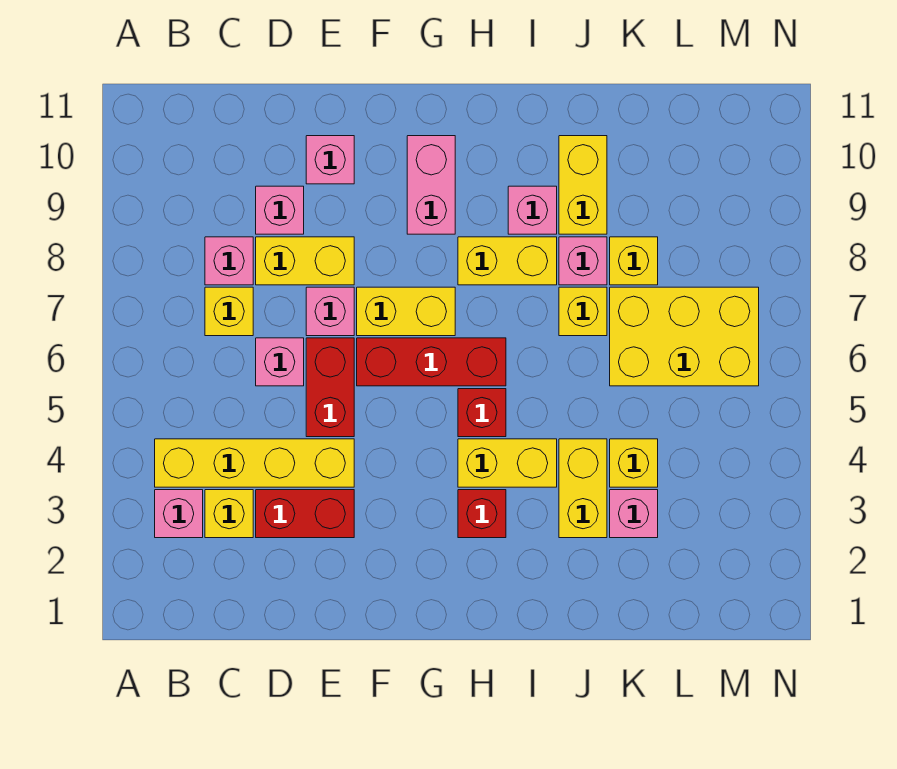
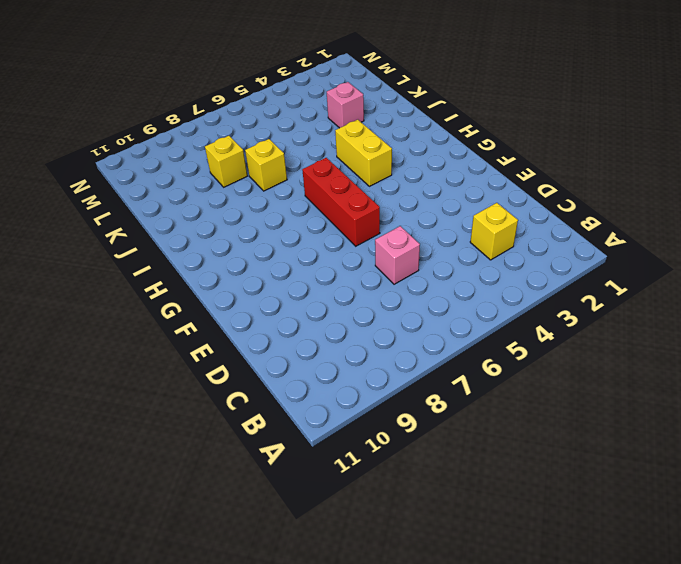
none -> pink 1x1 brick [155,490,203,538]
none -> yellow 1x4 brick [155,439,354,487]
none -> yellow 1x1 brick [205,287,253,336]

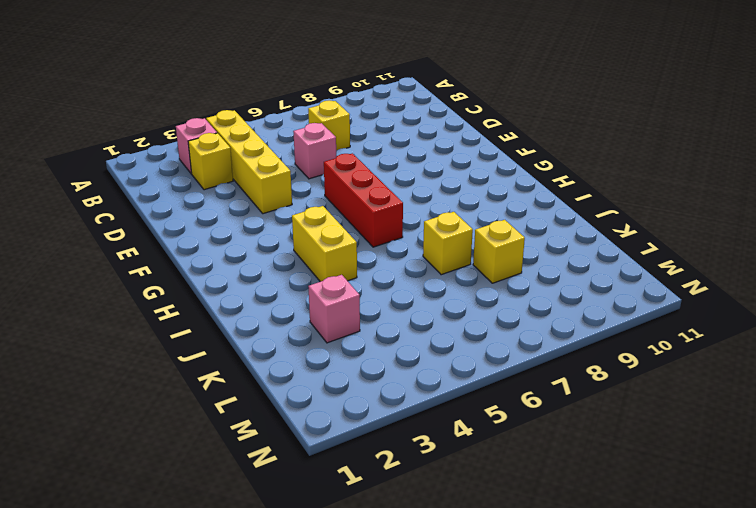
none -> pink 1x1 brick [205,237,253,285]
none -> red 1x2 brick [256,490,354,538]
none -> yellow 1x2 brick [256,237,354,285]

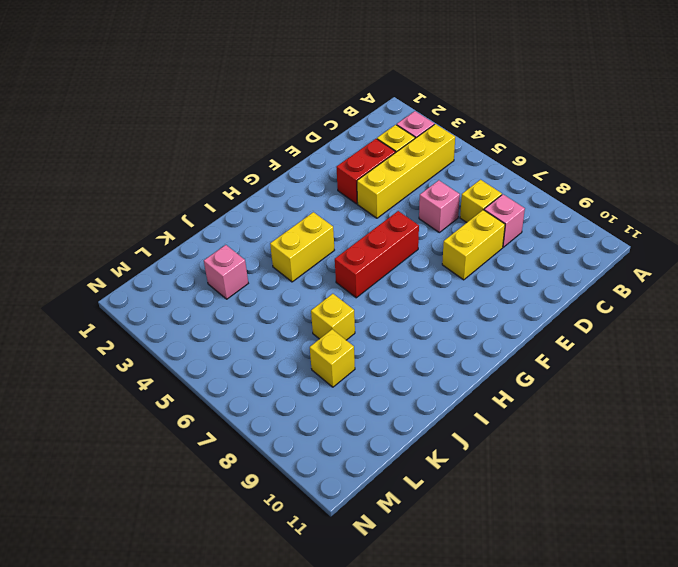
none -> pink 1x1 brick [256,186,304,234]
none -> red 1x2 brick [306,338,354,437]
none -> pink 1x1 brick [306,287,354,336]

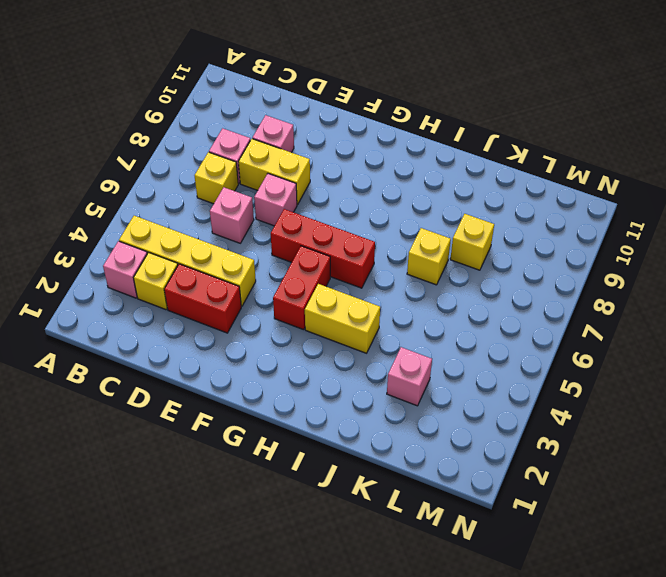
red 1x2 brick [273,246,330,330] -> red 1x2 brick moved to [306,338,354,437]
none -> pink 1x1 brick [306,136,354,184]
none -> yellow 1x2 brick [357,287,455,336]
none -> pink 1x2 brick [407,136,455,234]

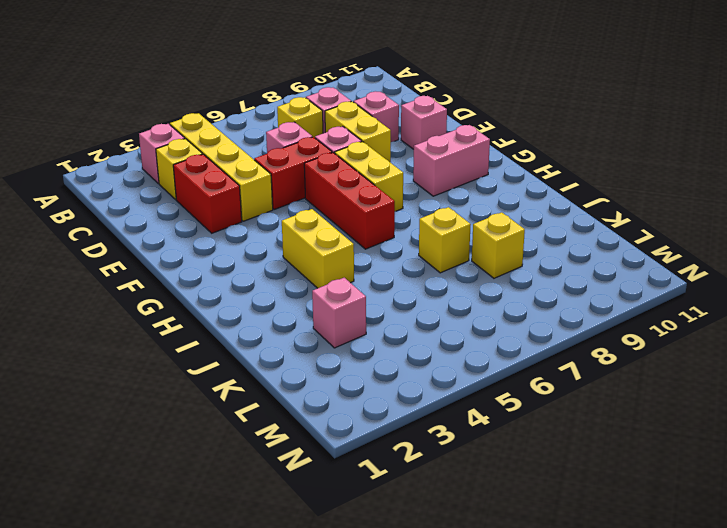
none -> red 1x1 brick [458,490,506,538]
none -> red 1x1 brick [458,389,506,437]
none -> yellow 1x2 brick [458,237,557,285]

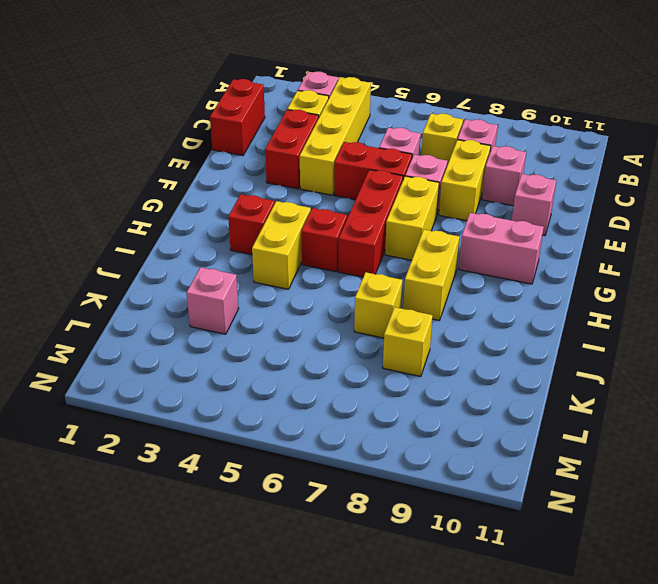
red 1x2 brick [210,79,265,156] -> none
none -> pink 1x1 brick [508,186,557,234]
none -> yellow 1x2 brick [559,439,607,538]
none -> pink 1x1 brick [559,237,607,285]

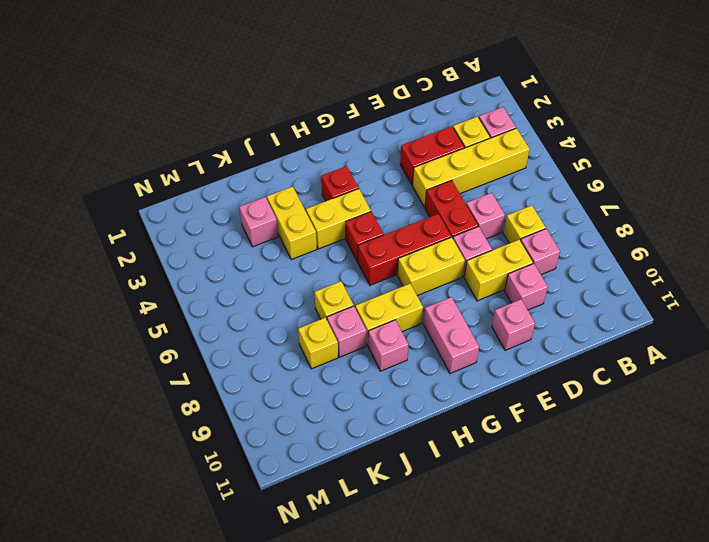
none -> yellow 1x2 brick [559,136,607,234]
none -> yellow 1x1 brick [610,439,658,487]
none -> yellow 2x3 brick [610,287,759,386]

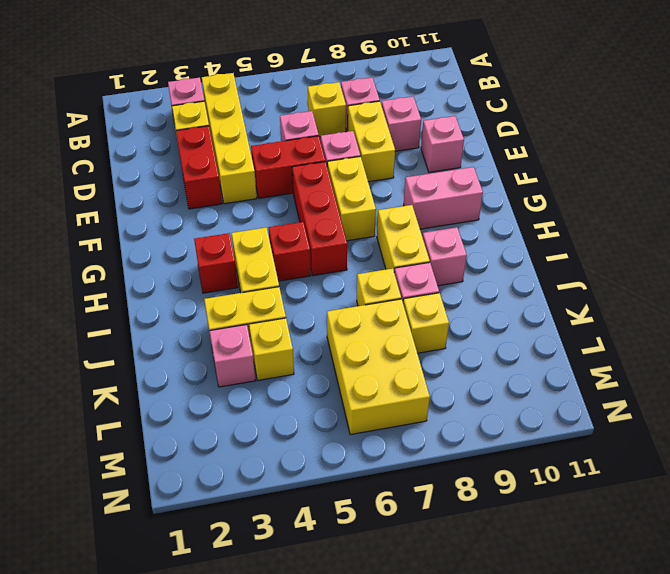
none -> yellow 1x2 brick [559,136,607,234]

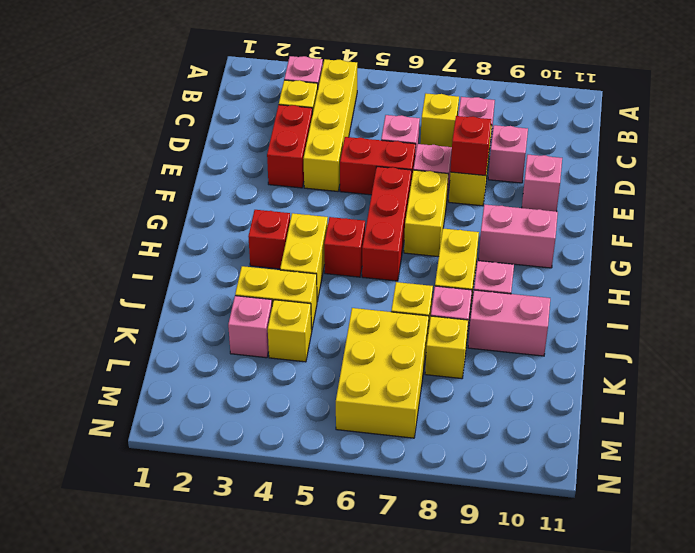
red 1x1 brick [450,116,491,176] -> none
pink 1x2 brick [468,290,550,356] -> yellow 1x2 brick [559,136,607,234]

